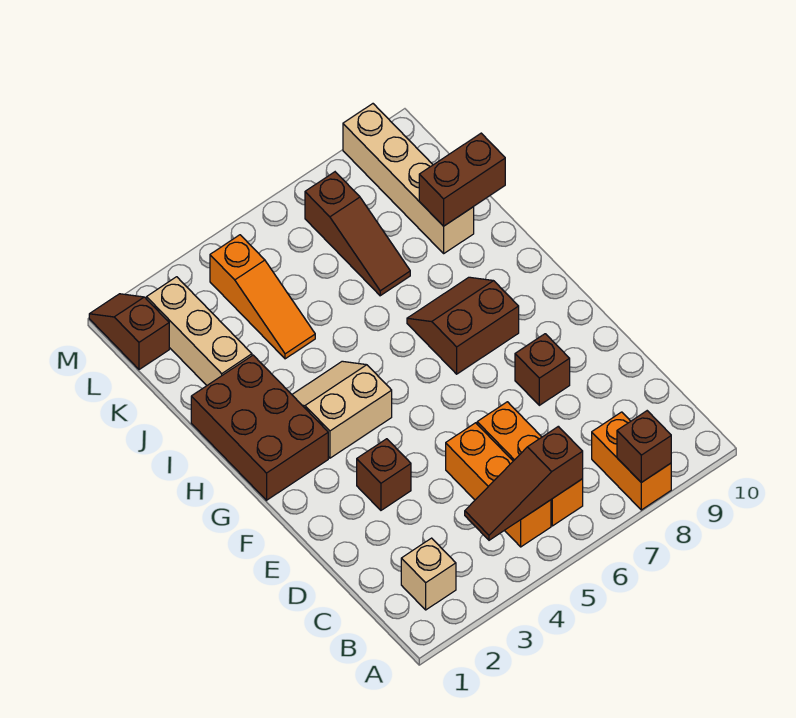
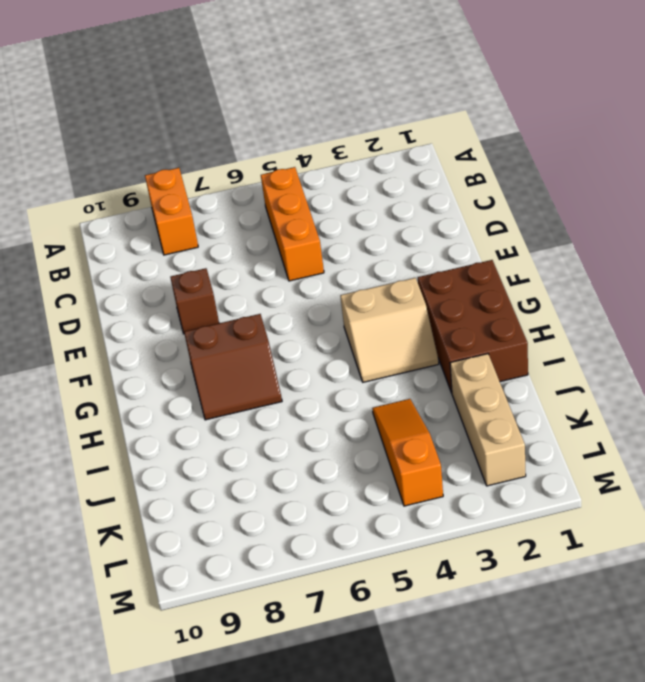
none -> tan 1x1 brick [401,538,456,610]
none -> orange 1x3 brick [477,402,583,526]
none -> brown 1x1 brick [357,439,411,510]

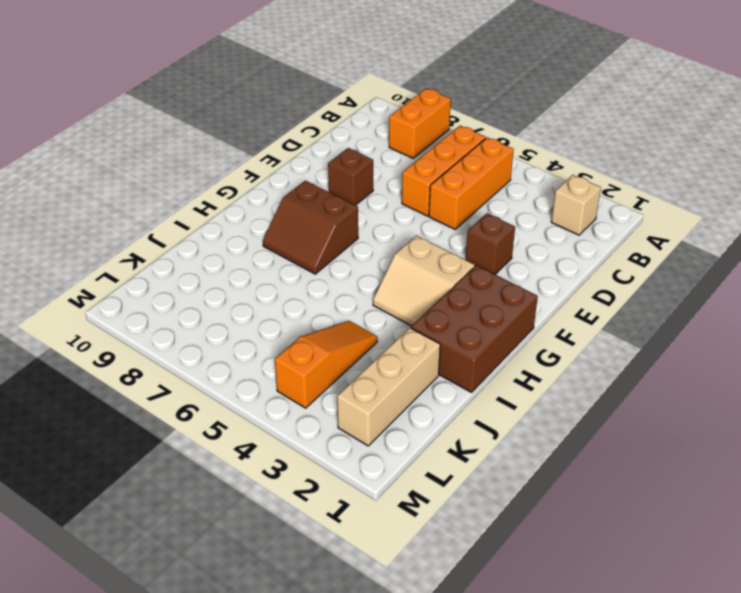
none -> brown 1x3 slope [305,172,410,296]
none -> tan 1x4 brick [343,104,474,253]
none -> brown 1x2 slope [89,294,169,370]

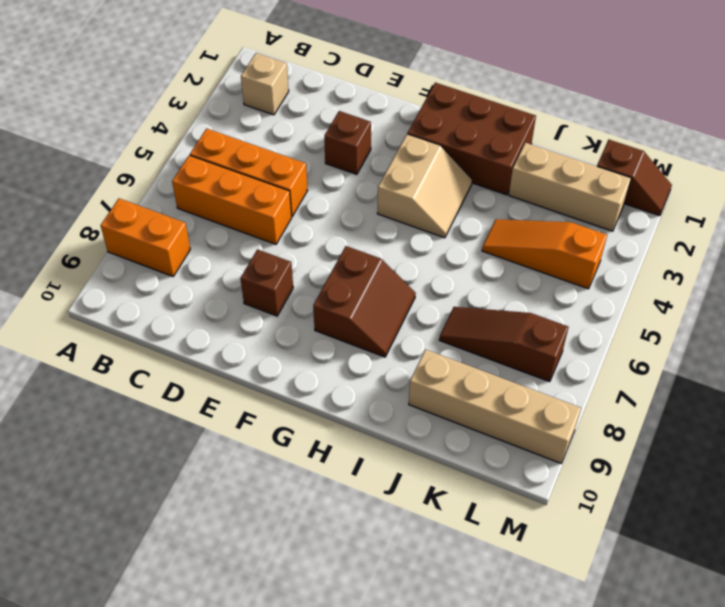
none -> brown 1x1 brick [617,411,671,483]
none -> brown 1x3 slope [465,426,583,540]
none -> brown 1x2 brick [419,133,505,226]

